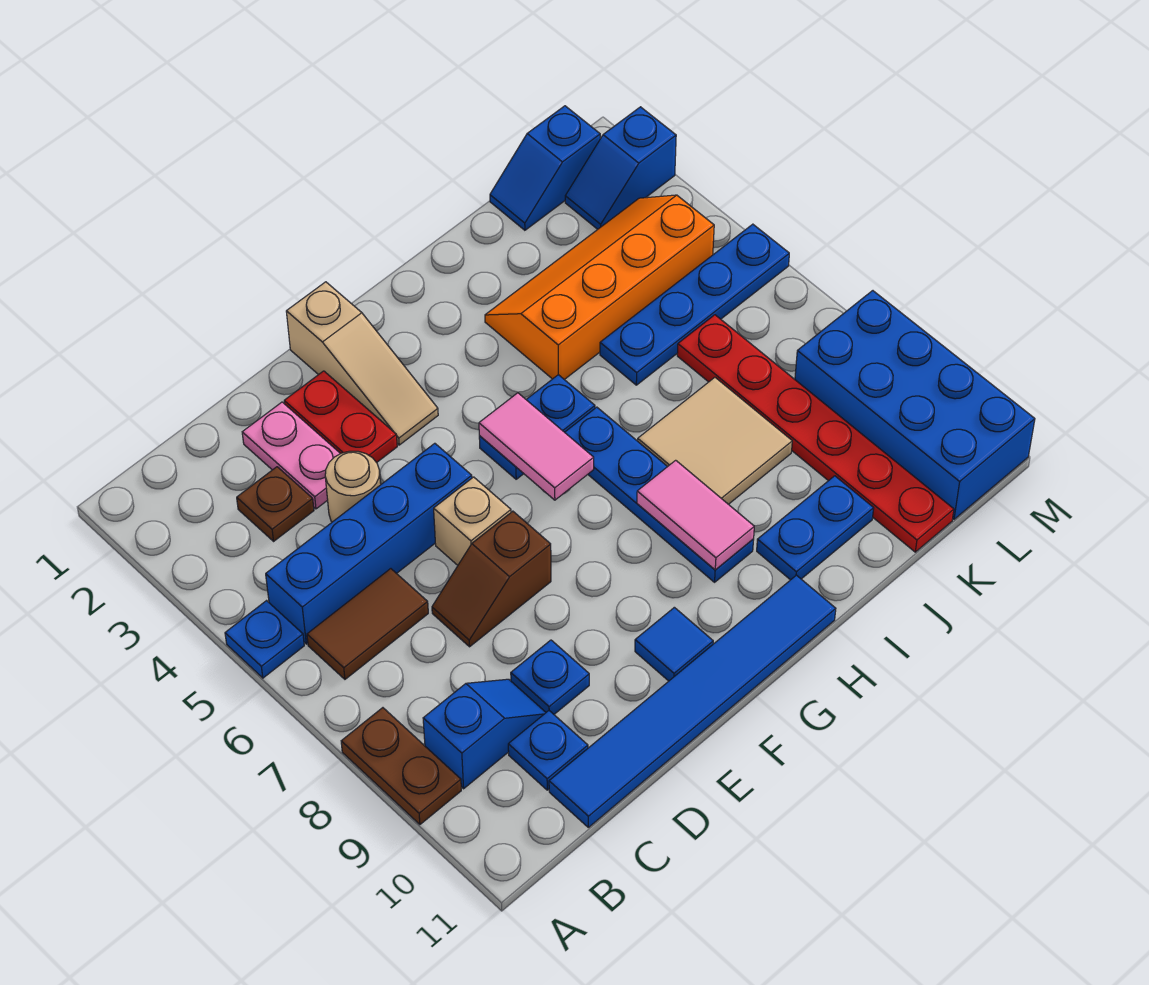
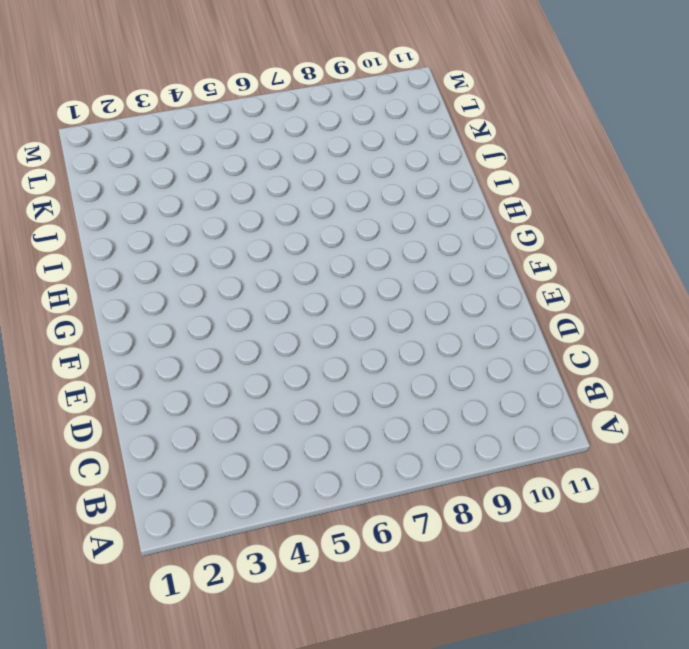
none -> blue 1x1 plate [225,601,304,678]
none -> brown 1x2 plate [341,708,461,824]
none -> blue 1x4 brick [266,443,472,644]

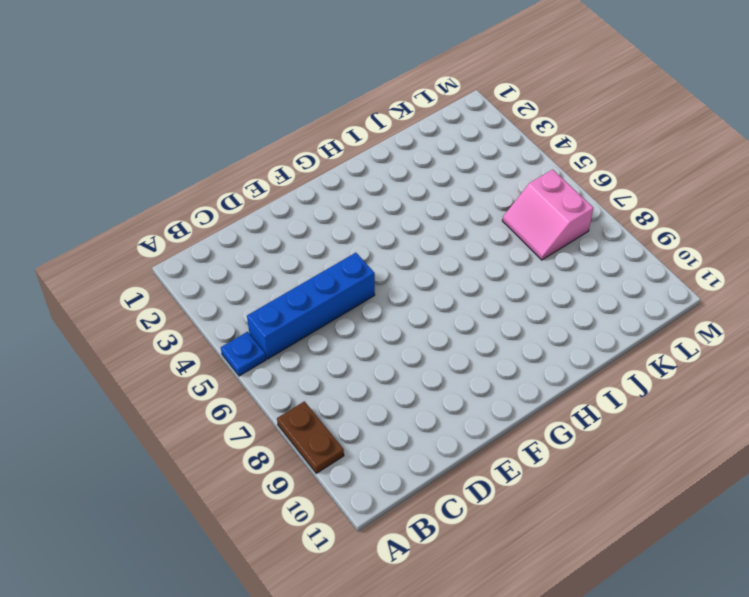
pink 2x2 slope [502,170,593,260] -> red 1x6 plate [677,315,954,552]
none -> brown 1x2 tile [307,569,428,679]
none -> blue 1x2 slope [423,679,546,789]
none -> brown 1x1 plate [237,467,314,541]

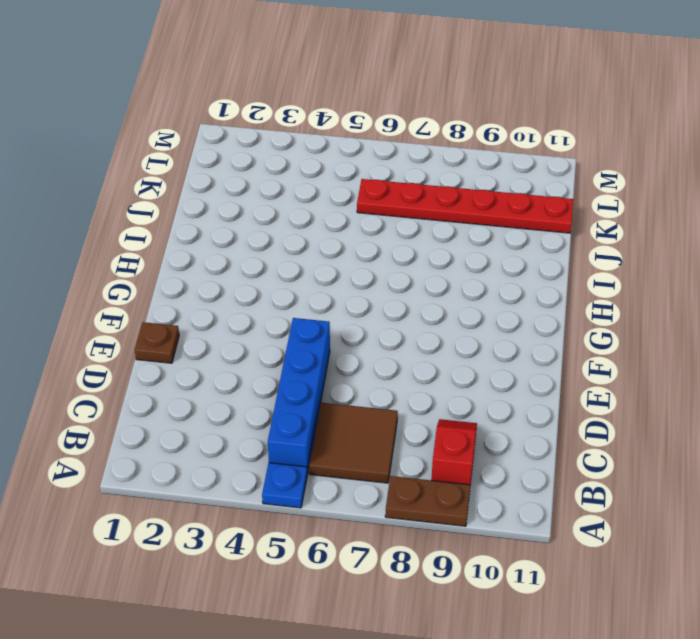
brown 2x2 tile [309,403,398,483] -> brown 1x2 tile [307,569,428,679]
red 1x2 slope [431,419,477,485] -> blue 1x2 slope [423,679,546,789]
brown 1x1 plate [135,322,179,363] -> brown 1x1 plate moved to [237,467,314,541]
none -> blue 1x1 plate [508,711,588,790]
none -> blue 1x6 tile [549,575,836,827]
none -> pink 1x2 plate [242,402,340,509]

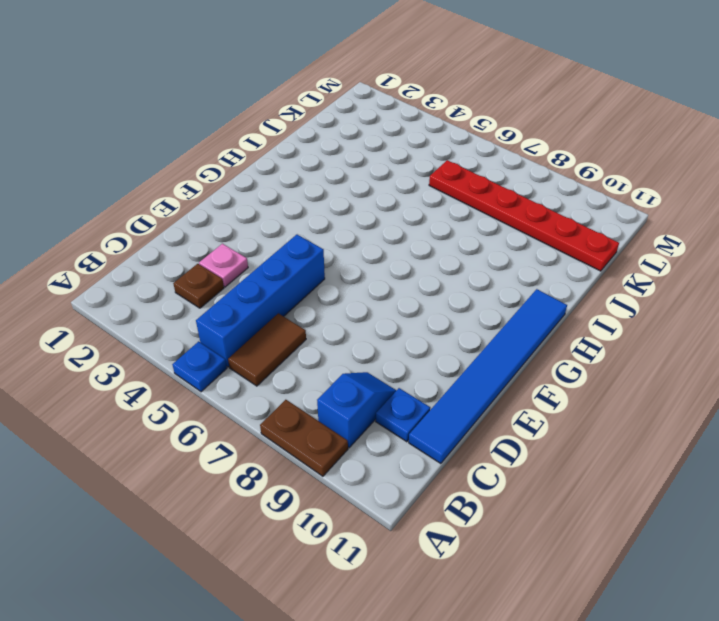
pink 1x1 plate [199,244,248,287] -> pink 1x2 plate [242,402,340,509]
none -> tan 1x1 round brick [325,451,381,522]
none -> brown 1x2 slope [432,511,551,647]
none -> blue 1x1 plate [511,640,589,714]

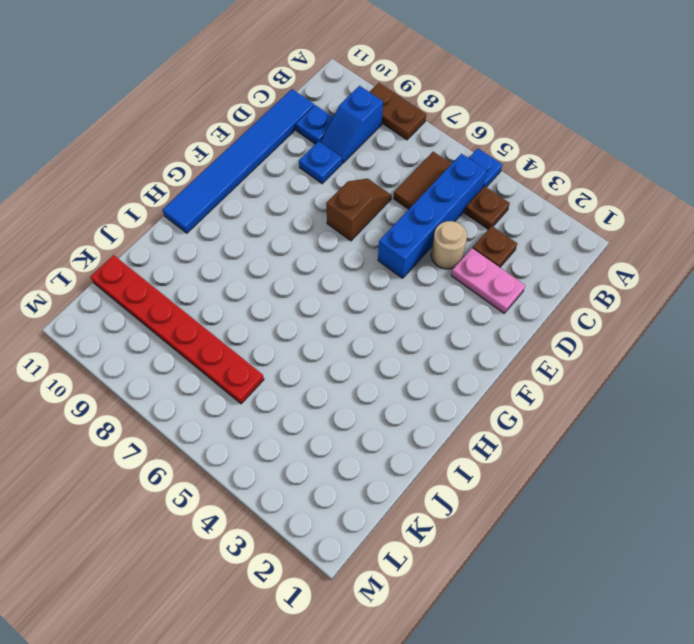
brown 1x1 plate [465,186,510,229] -> none
none -> red 1x2 plate [284,371,397,463]
none -> tan 1x1 brick [434,477,511,565]
none -> tan 1x3 slope [286,282,438,445]

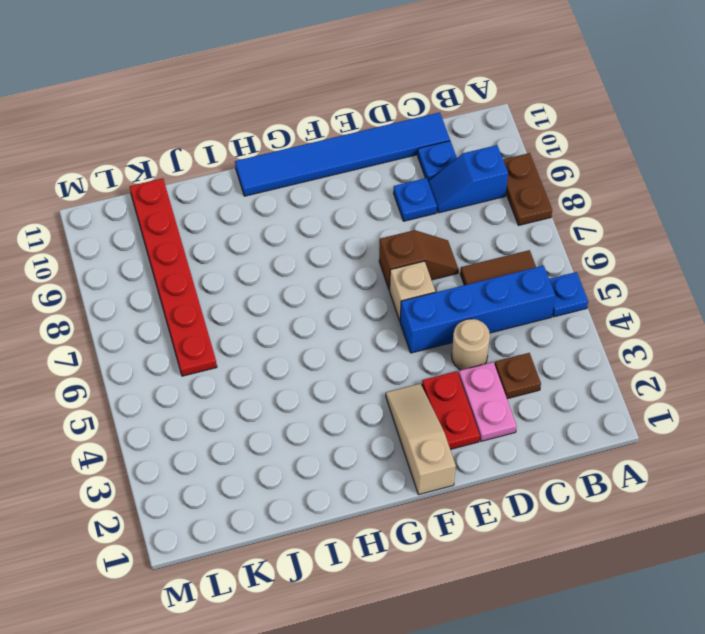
none -> blue 1x1 tile [635,607,713,681]
none -> blue 1x2 plate [479,375,595,479]
none -> blue 1x4 plate [565,407,754,582]

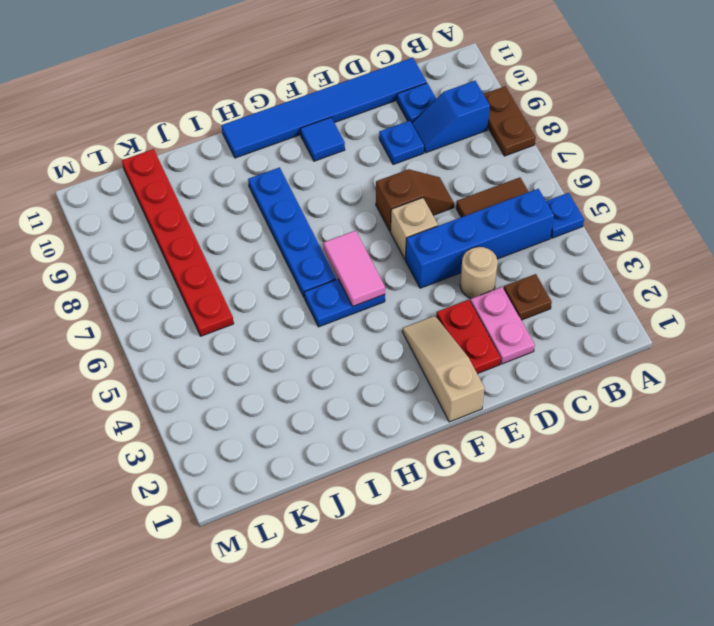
none -> orange 2x4 slope [485,195,714,380]
none -> tan 2x2 tile [638,377,792,504]
none -> blue 1x2 plate [757,476,874,580]

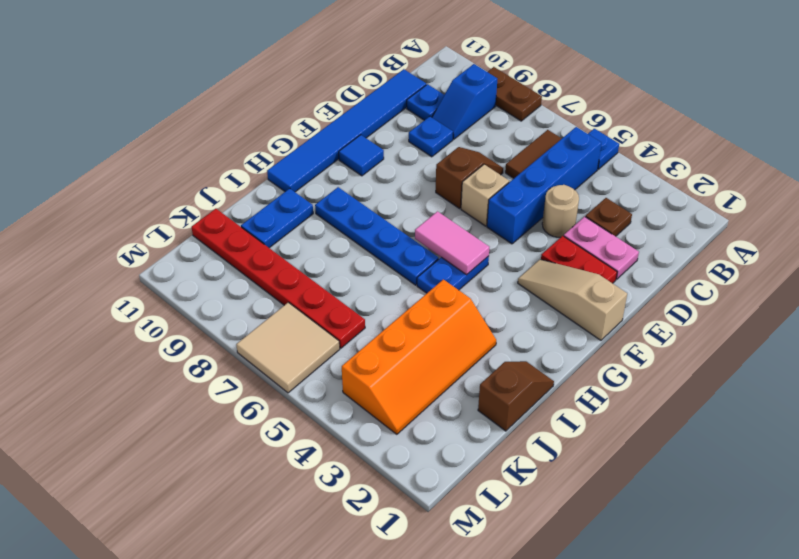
brown 1x2 slope [478,361,554,431] -> none
tan 2x2 tile [236,302,340,393] -> tan 2x2 tile moved to [638,377,792,504]
none -> blue 1x4 plate [600,224,789,385]
none -> blue 1x2 slope [490,106,600,230]
none -> blue 1x2 slope [565,107,676,229]

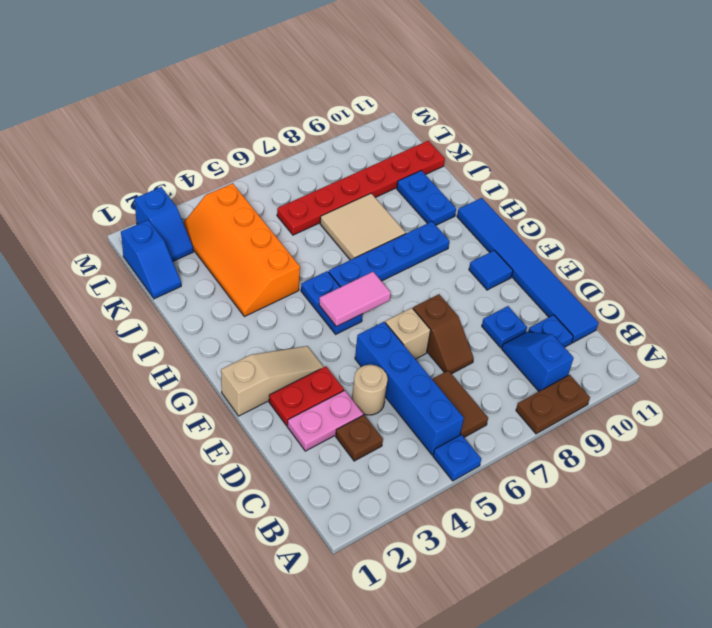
none -> blue 1x4 plate [600,224,789,385]
none -> blue 2x4 brick [795,291,1035,519]
none -> pink 1x2 tile [637,460,754,570]

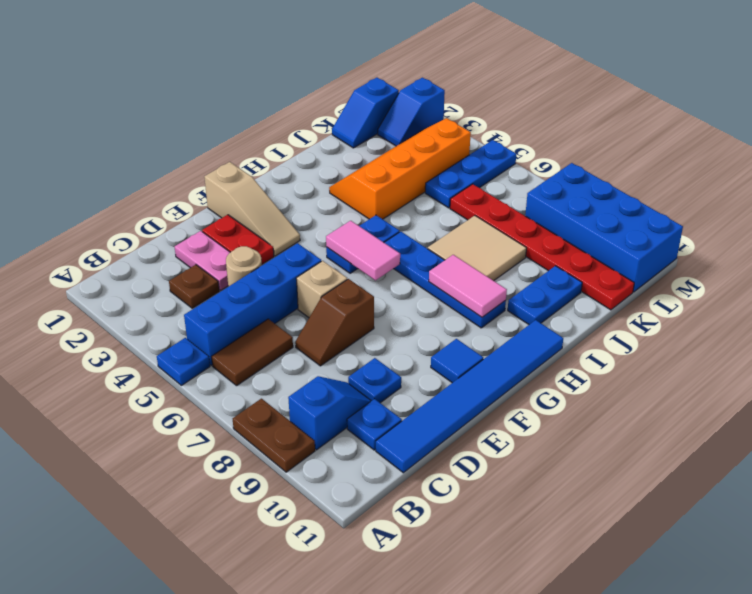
blue 1x3 plate [425,140,516,208] -> blue 1x4 plate [600,224,789,385]

